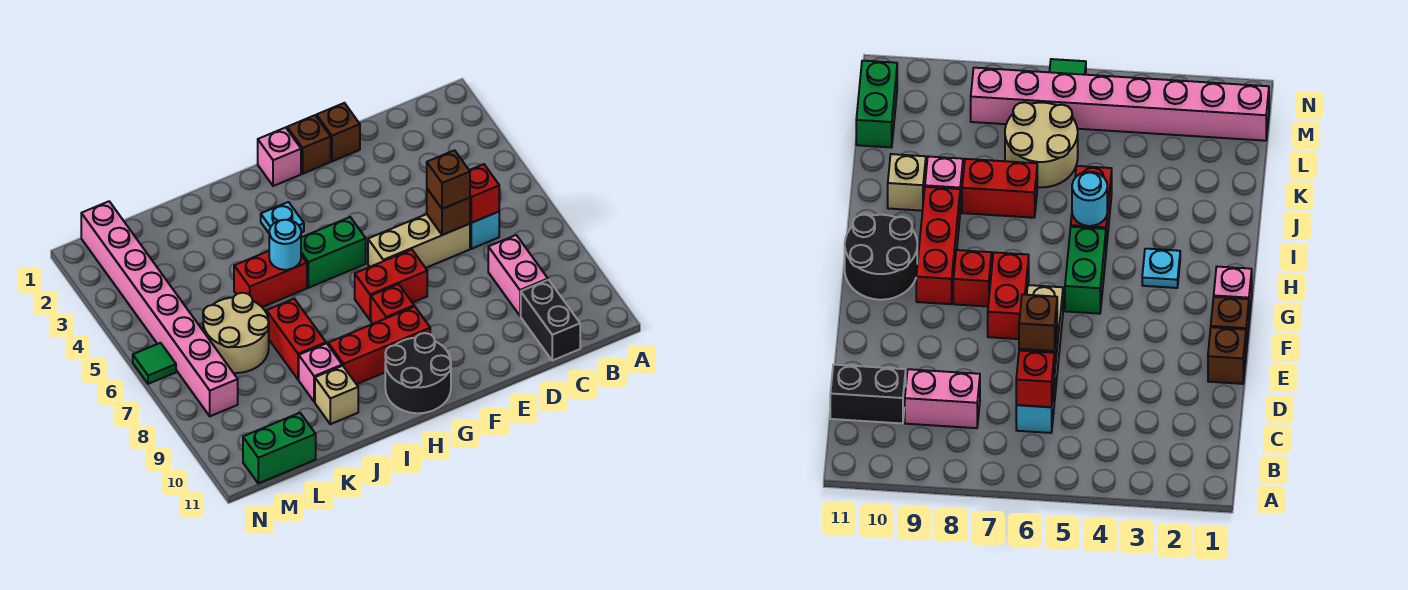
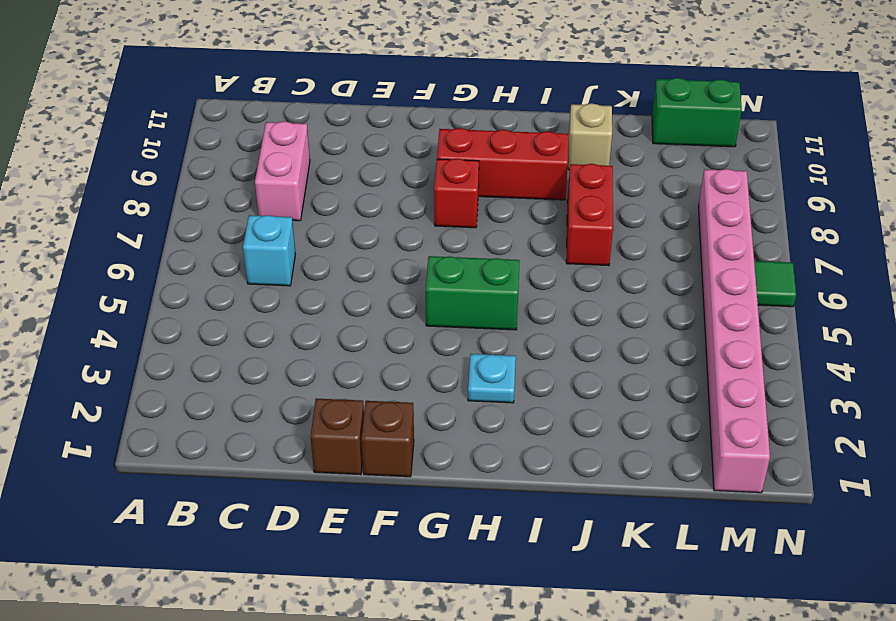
none -> black 1x2 brick [521,280,580,361]
none -> tan 1x3 brick [368,214,470,268]
none -> red 1x2 brick [355,250,427,320]

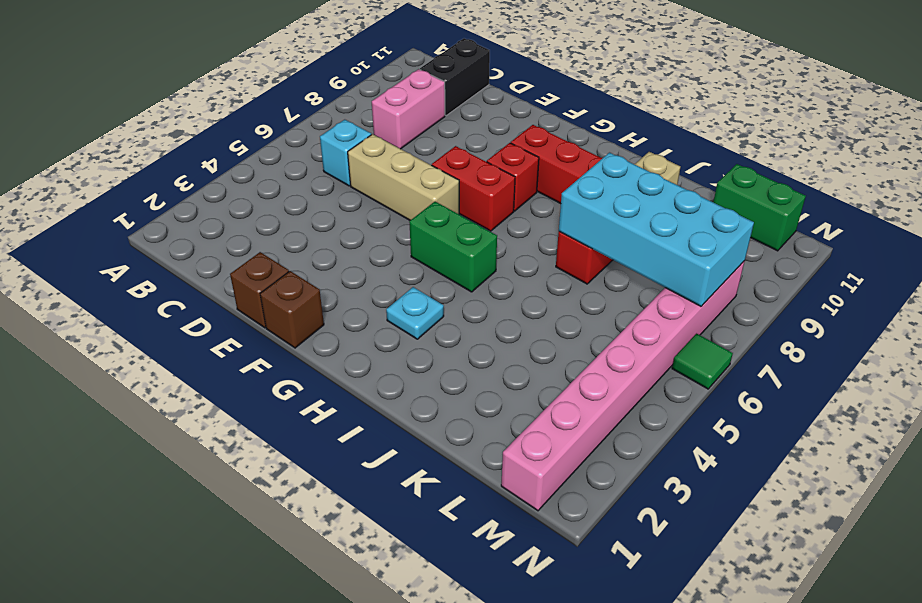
cyan 2x4 brick [559,153,754,306] -> none
none -> pink 1x1 brick [258,128,301,186]
none -> black 2x2 round brick [385,333,451,413]
none -> red 1x2 brick [234,251,307,307]

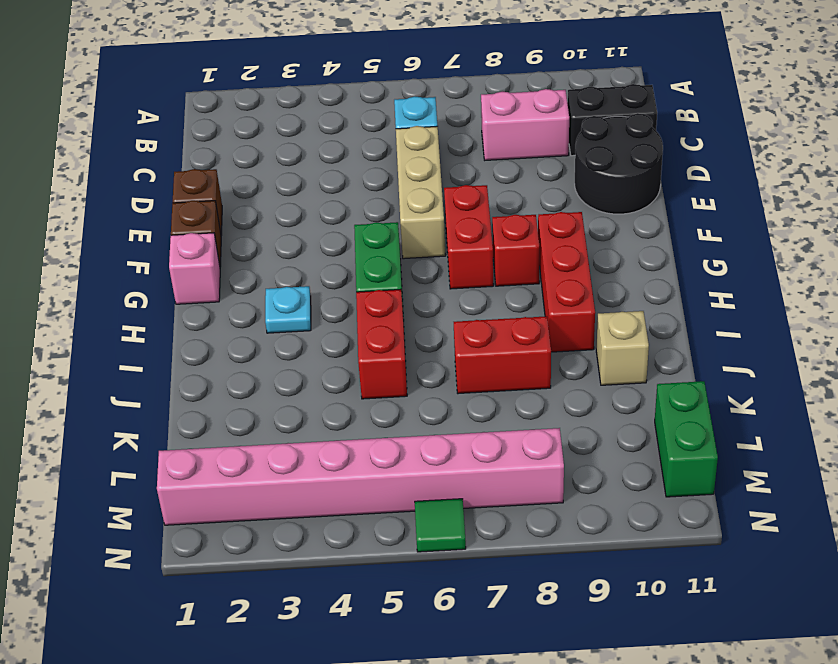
black 2x2 round brick [575,113,663,214] -> black 2x2 round brick moved to [385,333,451,413]
none -> pink 1x1 brick [299,343,342,402]
none -> tan 2x2 round brick [203,293,269,373]
none -> red 1x1 brick [469,164,499,223]

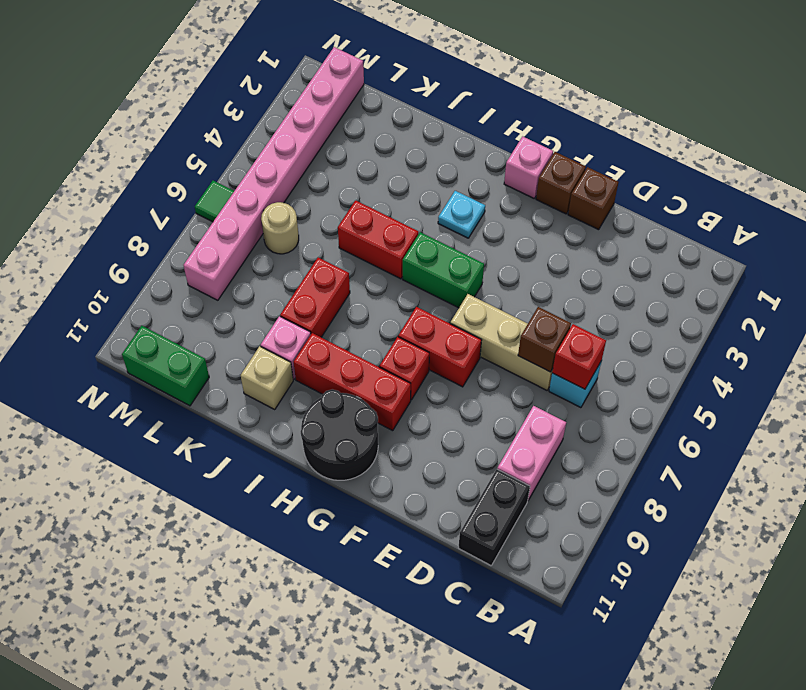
tan 1x1 round brick [261,202,299,254] -> tan 2x2 round brick [203,293,269,373]
none -> cyan 1x1 round brick [269,220,301,270]
none -> brown 1x1 brick [427,150,470,209]

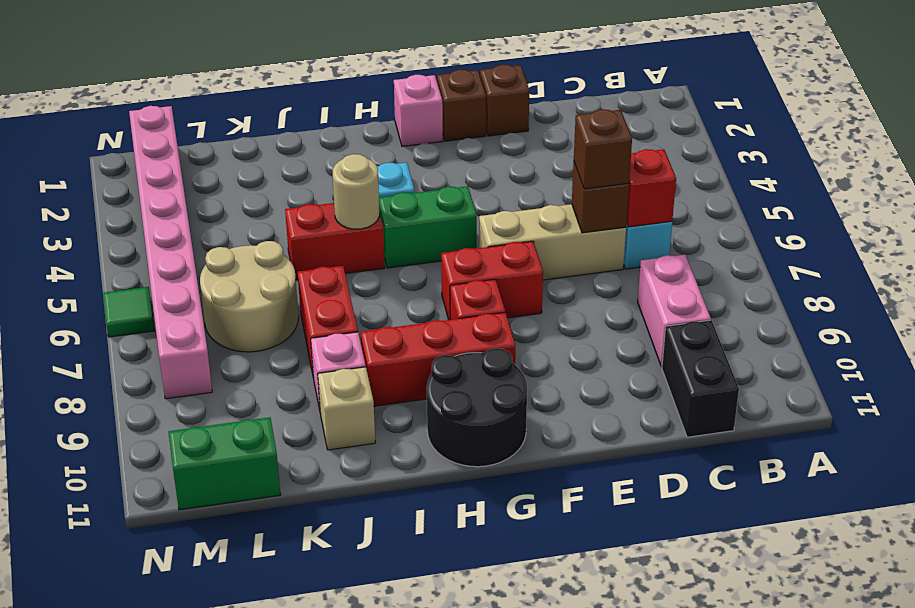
tan 1x1 round brick [333,154,380,229] -> cyan 1x1 round brick [269,220,301,270]

